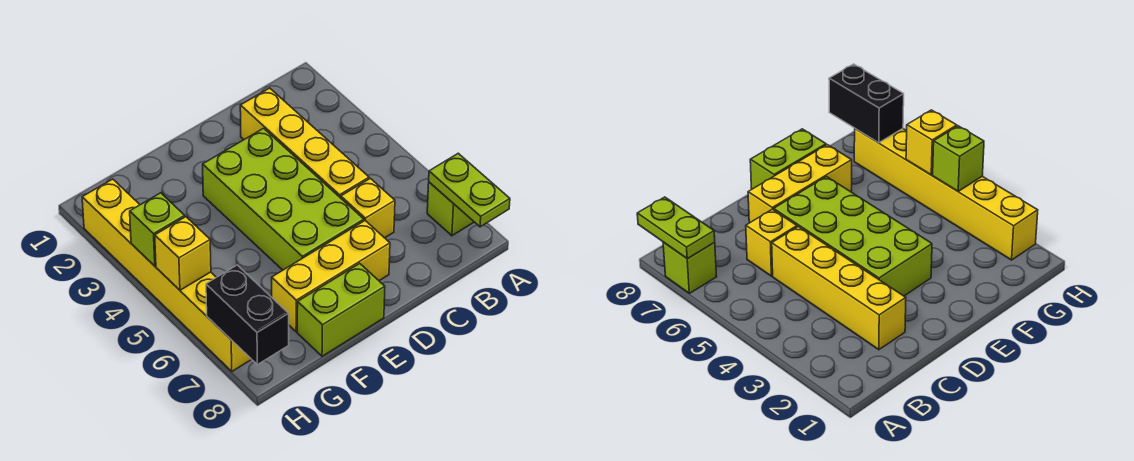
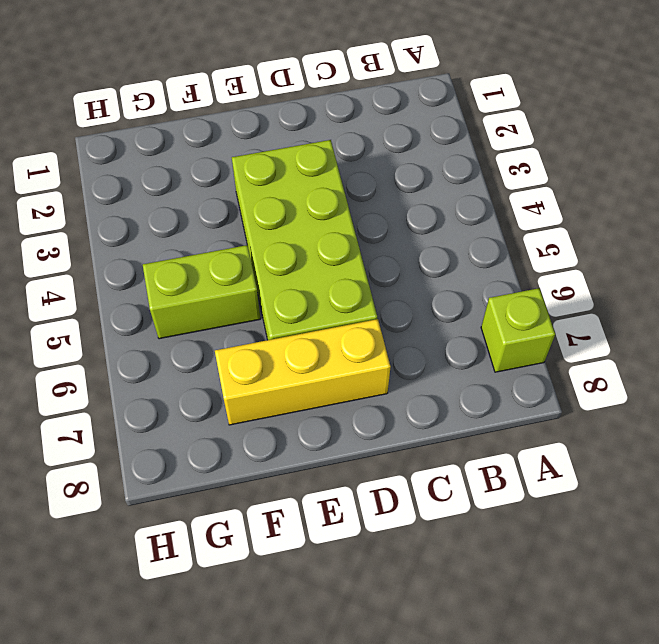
lime 1x2 brick [143,245,260,339] -> lime 1x2 brick moved to [297,263,385,356]
none -> yellow 1x4 brick [240,88,369,198]
none -> yellow 1x1 brick [341,178,395,238]

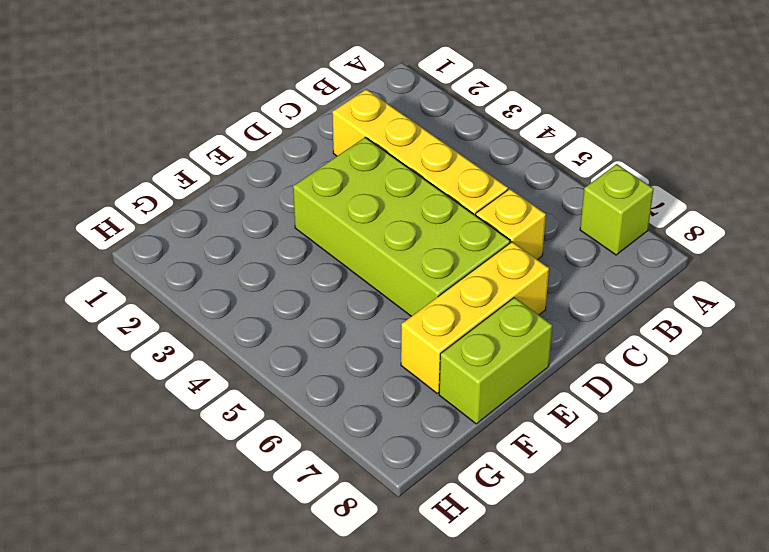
none -> yellow 1x6 brick [82,179,252,371]
none -> lime 1x2 plate [429,153,510,227]

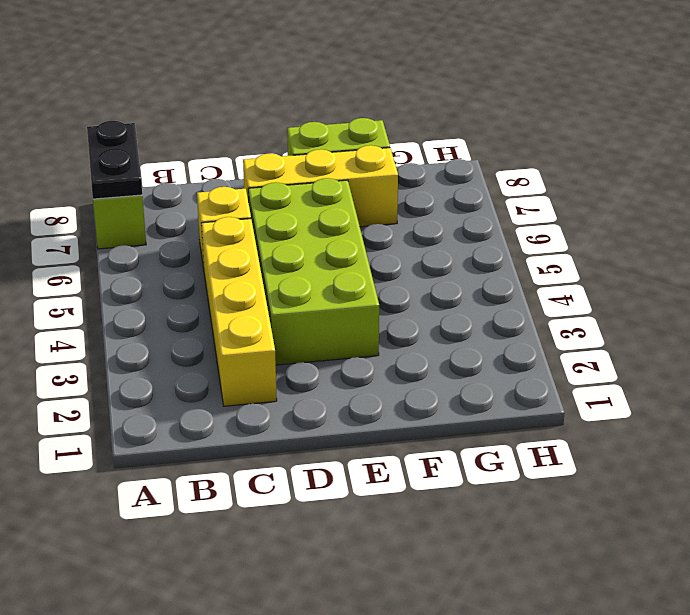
black 1x2 plate [87,121,142,199] -> lime 1x2 plate [429,153,510,227]
none -> yellow 1x6 brick [82,179,252,371]
none -> lime 1x1 brick [130,193,185,266]

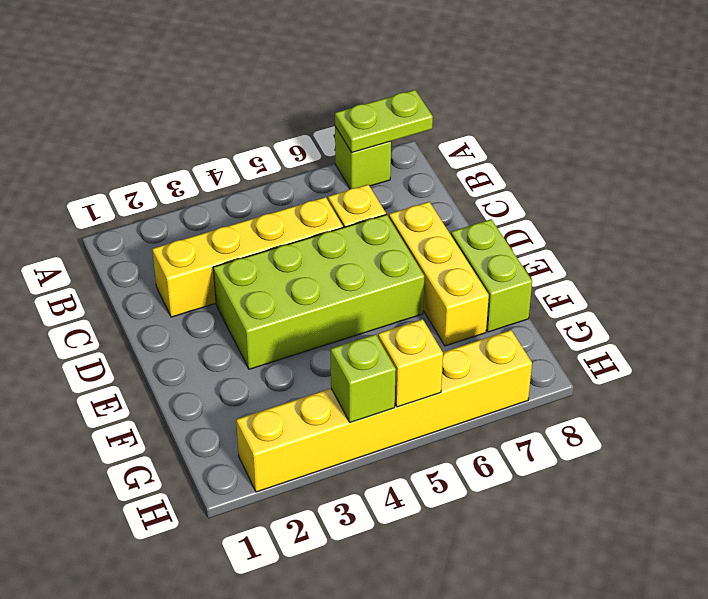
none -> black 1x2 brick [206,265,289,365]

